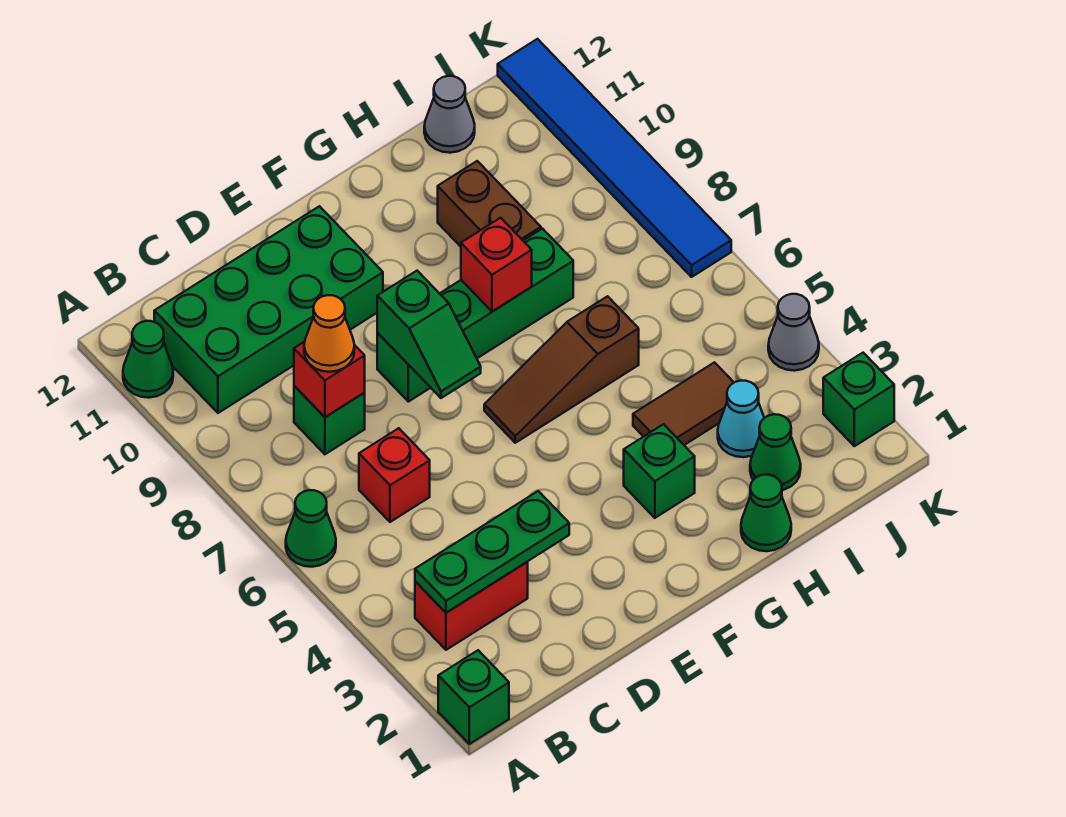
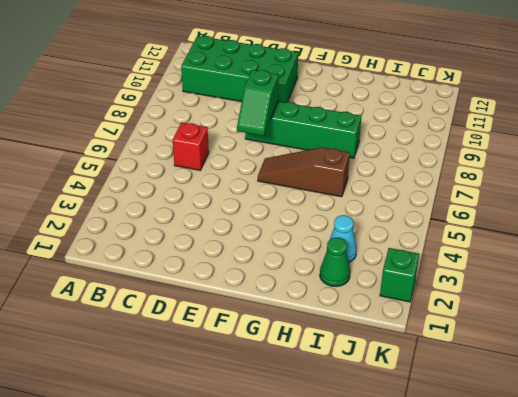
none -> green 1x1 brick [438,650,509,744]
none -> green 1x1 cone [286,490,336,567]
none -> green 1x1 cone [123,321,173,398]

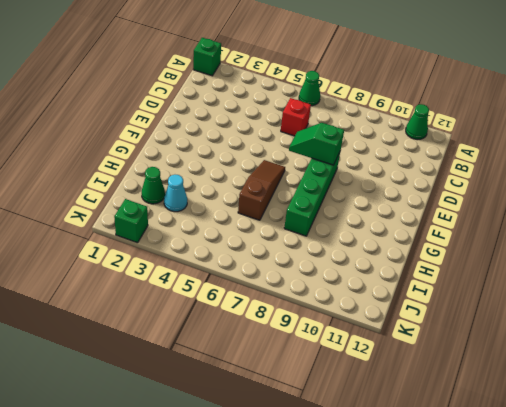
none -> red 1x2 brick [415,562,528,650]
none -> green 2x4 brick [154,206,383,413]
none -> green 1x1 brick [294,386,365,454]

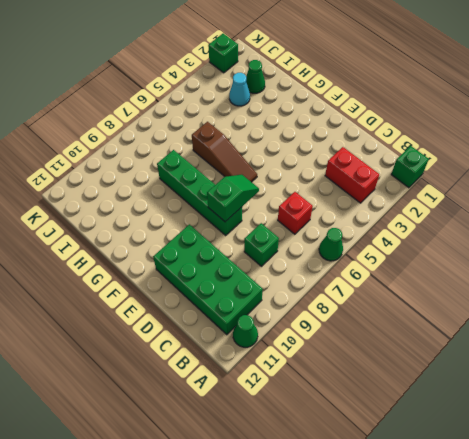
none -> green 1x1 brick [624,424,695,518]
none -> green 1x1 cone [741,475,791,551]
none -> brown 1x2 tile [633,362,734,445]

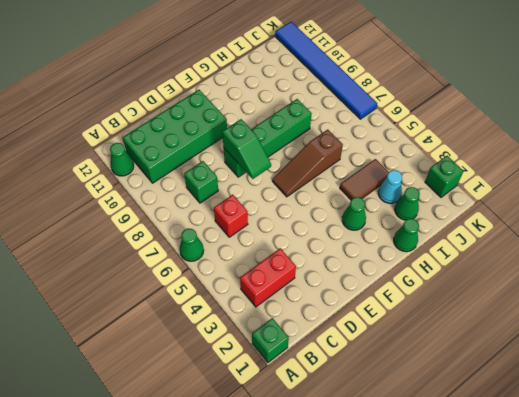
green 1x1 cone [342,197,366,230] -> green 1x1 brick [624,424,695,518]
none -> brown 1x2 brick [438,161,541,247]
none -> grey 1x1 cone [424,76,475,153]
none -> grey 1x1 cone [768,294,819,371]

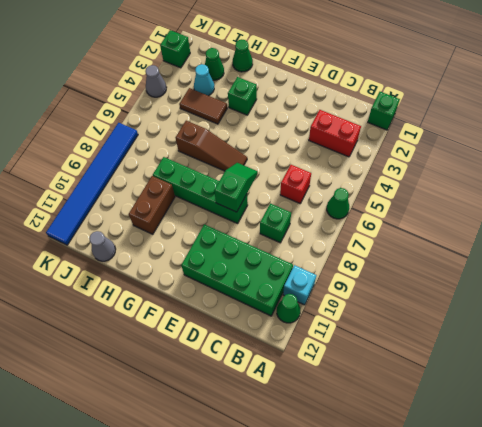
cyan 1x1 brick [283,265,316,305] -> none
none -> green 1x3 plate [415,491,569,613]
none -> red 1x1 brick [294,342,365,417]
none -> red 1x1 brick [461,218,532,311]

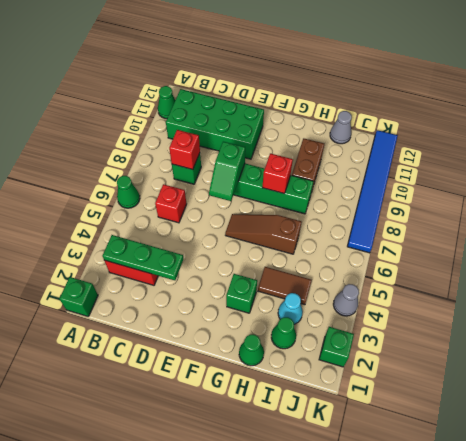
none -> orange 1x1 cone [304,295,354,372]

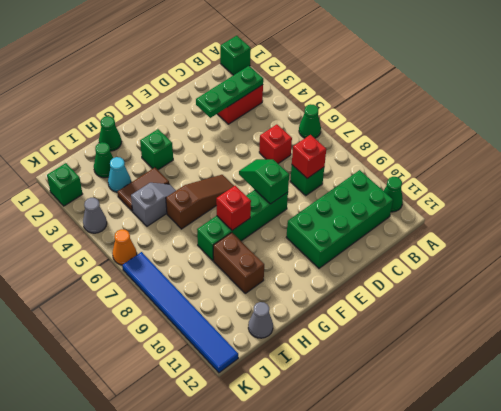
grey 1x2 slope [131,183,176,226] -> none
orange 1x1 cone [112,229,137,265] -> orange 1x1 cone moved to [304,295,354,372]

